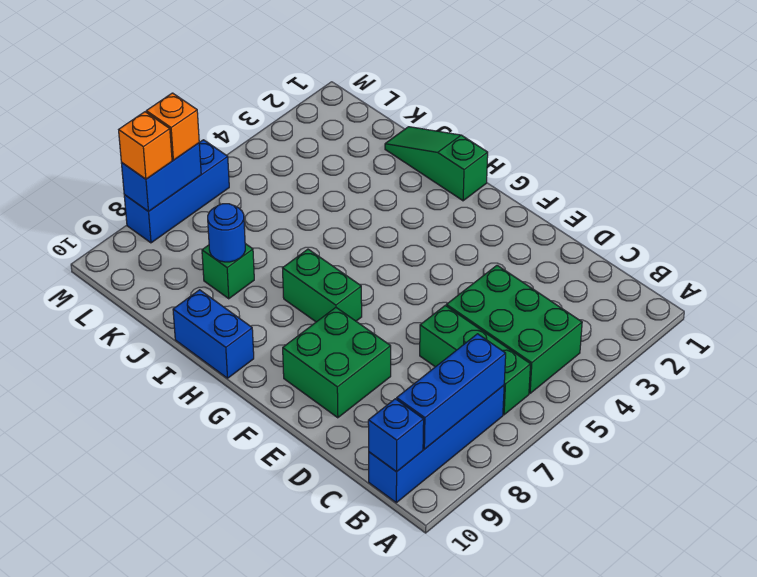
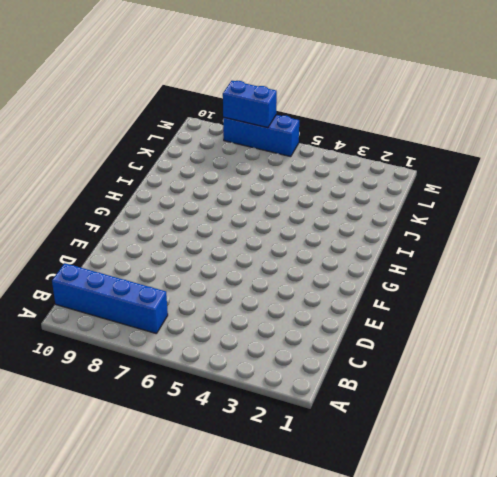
none -> green 2x3 brick [446,265,582,393]
none -> green 1x3 brick [420,306,531,415]
none -> green 2x2 brick [283,308,391,418]

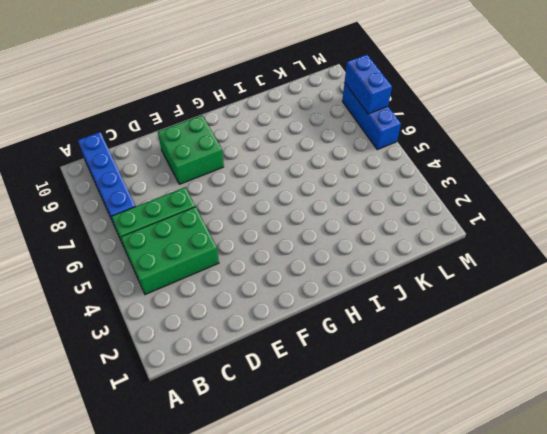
none -> green 1x2 brick [283,249,362,322]
none -> green 1x3 slope [385,127,488,201]
none -> blue 1x2 brick [173,290,254,378]

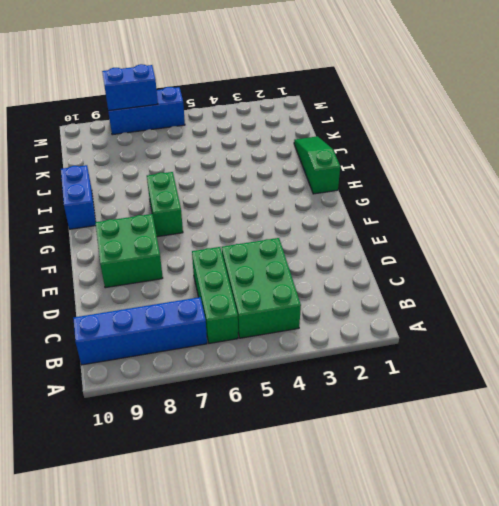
none -> green 1x1 brick [202,244,254,299]
none -> blue 1x3 brick [397,334,506,449]
none -> blue 1x1 brick [368,399,424,472]

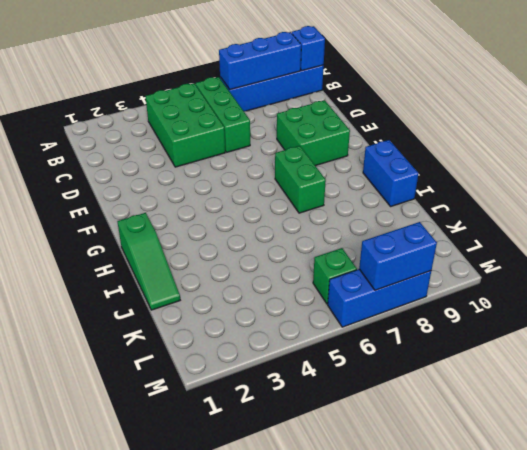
green 1x1 brick [313,248,357,304] -> green 1x1 brick moved to [202,244,254,299]
none -> blue 1x1 round brick [208,204,245,262]
none -> orange 1x1 brick [146,93,199,160]
none -> orange 1x1 brick [119,112,172,179]

